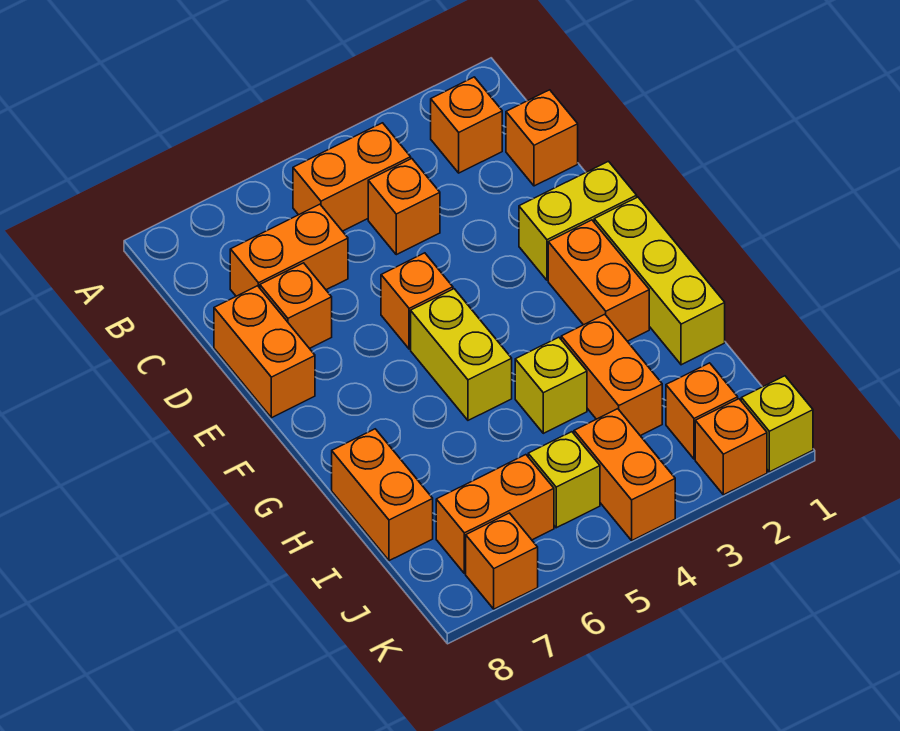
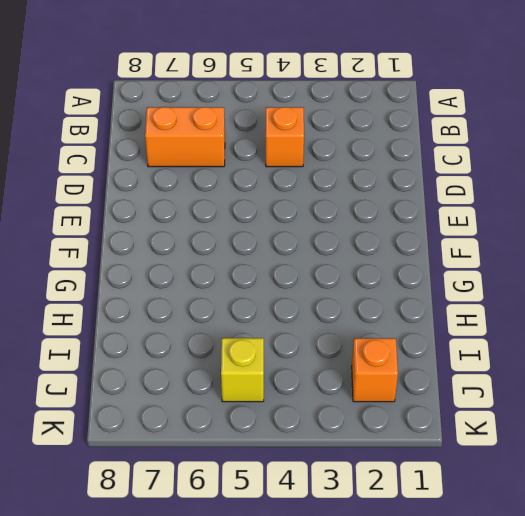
none -> orange 1x1 brick [431,77,502,173]
none -> orange 1x2 brick [293,123,411,231]
none -> orange 1x1 brick [506,90,578,186]

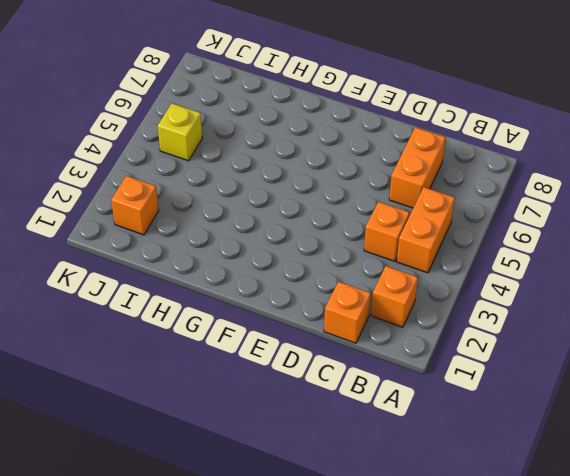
none -> orange 1x1 brick [260,263,332,349]
none -> orange 1x2 brick [214,286,315,418]
none -> yellow 1x2 brick [519,161,637,280]

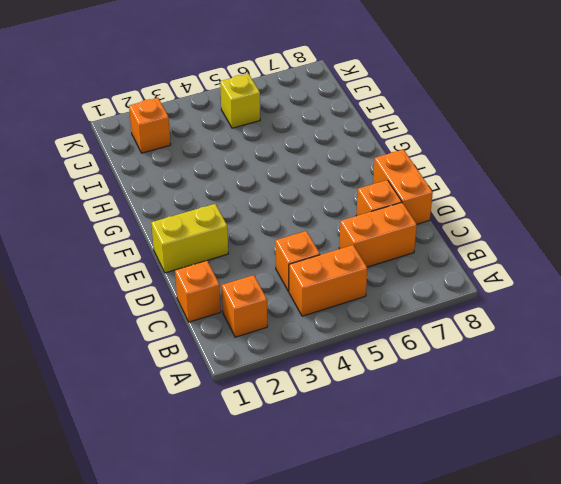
none -> orange 1x1 brick [381,253,453,349]
none -> yellow 1x3 brick [594,197,725,365]
none -> orange 1x2 brick [548,220,649,341]

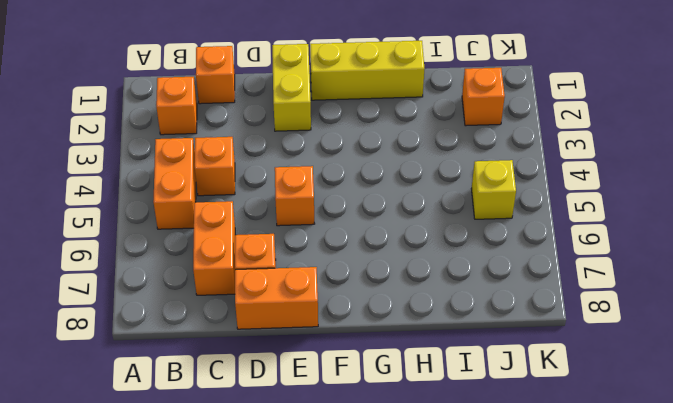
none -> orange 1x2 brick [548,220,649,341]
none -> yellow 1x2 brick [411,289,512,420]
none -> orange 1x2 brick [561,314,662,436]

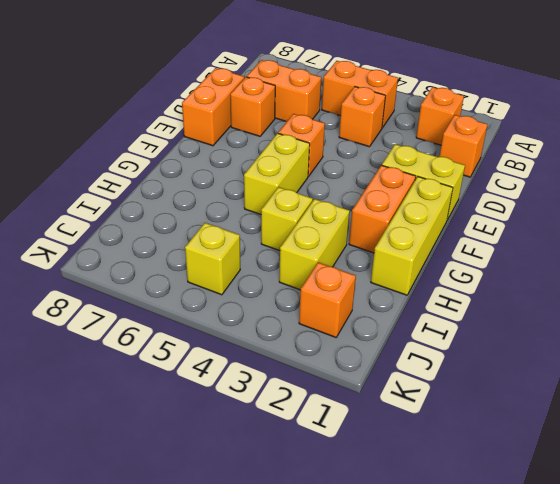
yellow 1x2 brick [279,199,350,290] -> orange 1x2 brick [561,314,662,436]
none -> orange 1x2 brick [332,429,433,561]
none -> orange 1x2 brick [574,409,675,540]
none -> orange 1x2 brick [436,455,554,574]

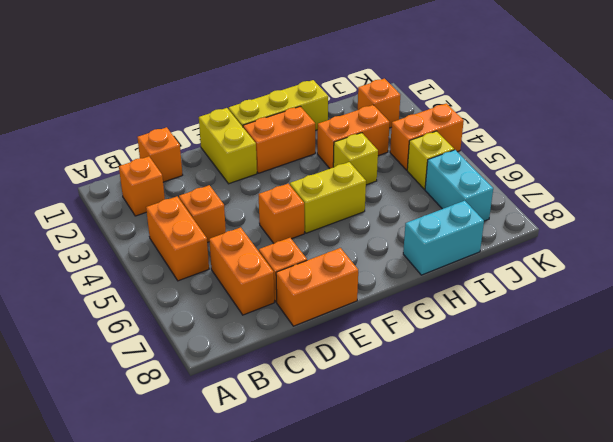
cyan 1x2 brick [403,201,484,275] -> orange 1x2 brick [332,429,433,561]
cyan 1x2 brick [425,150,493,221] -> orange 1x2 brick [436,455,554,574]
none -> yellow 1x1 brick [741,376,813,472]
none -> orange 1x1 brick [695,399,767,495]
none -> orange 1x1 brick [466,513,538,609]

